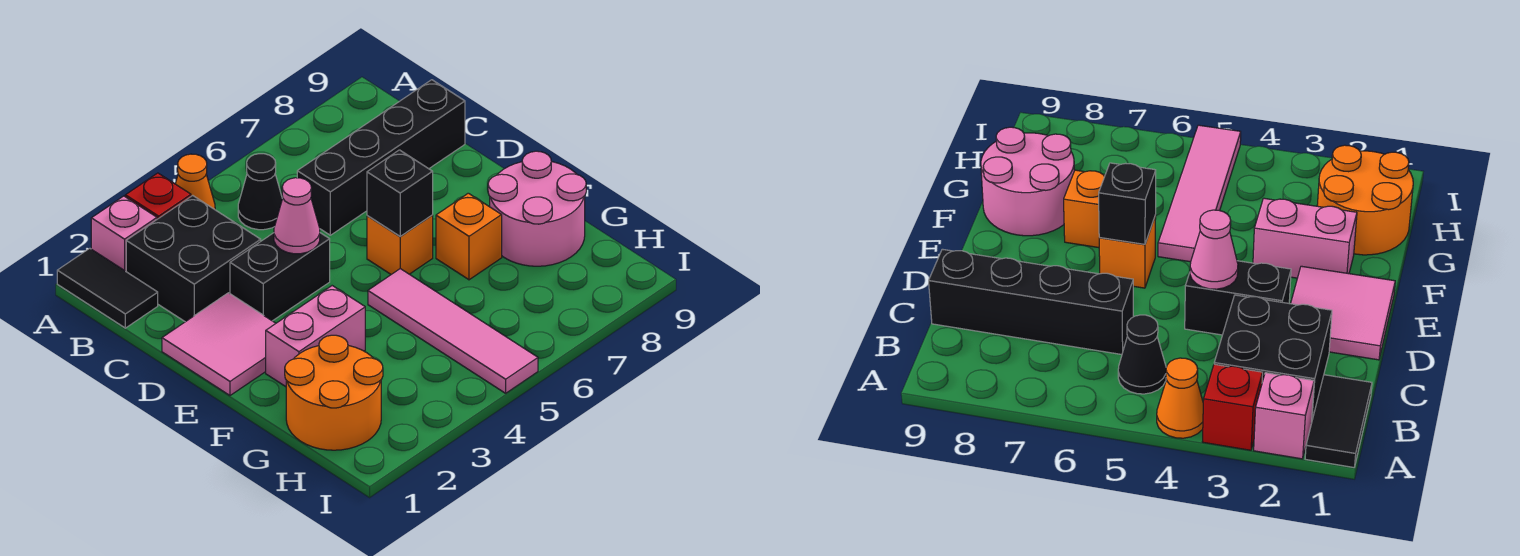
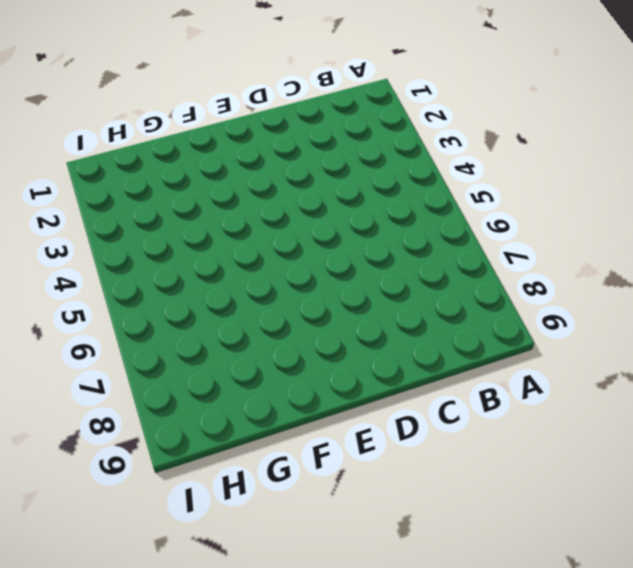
none -> black 1x2 tile [57,248,158,328]
none -> pink 1x1 brick [91,196,157,271]
none -> red 1x1 brick [125,173,191,219]

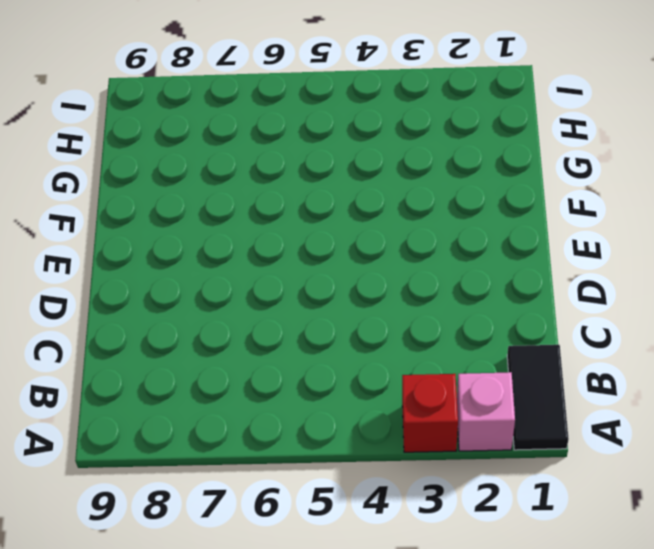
none -> orange 1x1 cone [175,154,215,209]
none -> black 2x2 brick [126,196,261,322]
none -> black 1x1 cone [238,154,282,230]

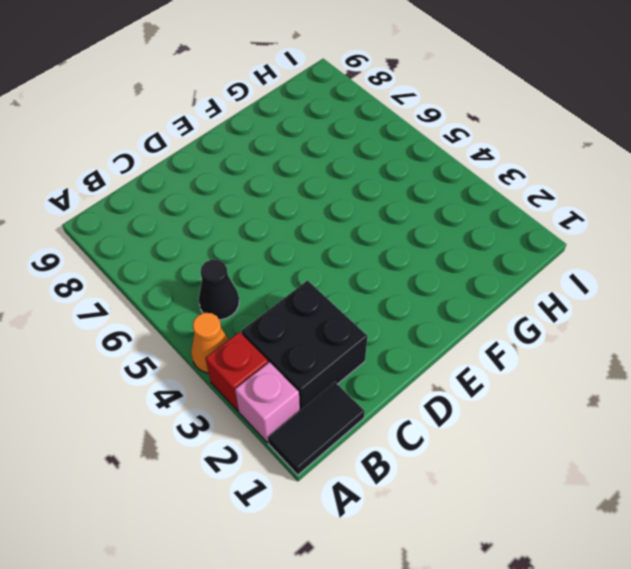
none -> black 1x4 brick [297,80,465,235]
none -> pink 2x2 tile [162,293,276,395]
none -> black 1x2 brick [230,233,330,321]

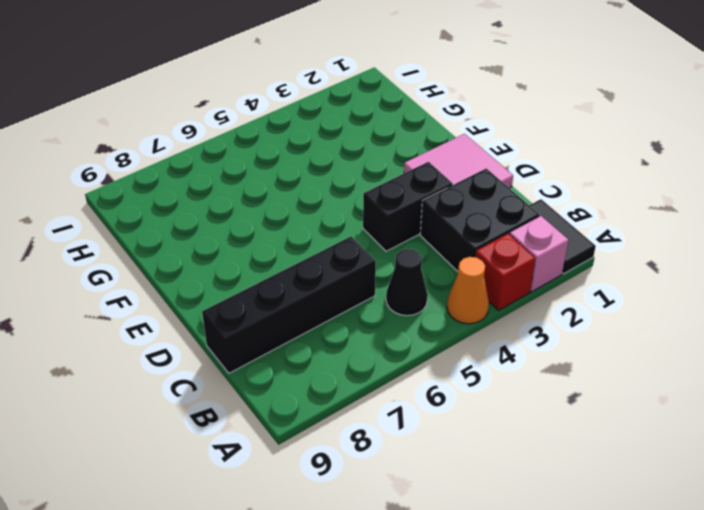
none -> orange 1x1 brick [367,215,433,274]
none -> pink 1x2 brick [266,286,365,387]
none -> pink 1x4 tile [368,269,538,393]

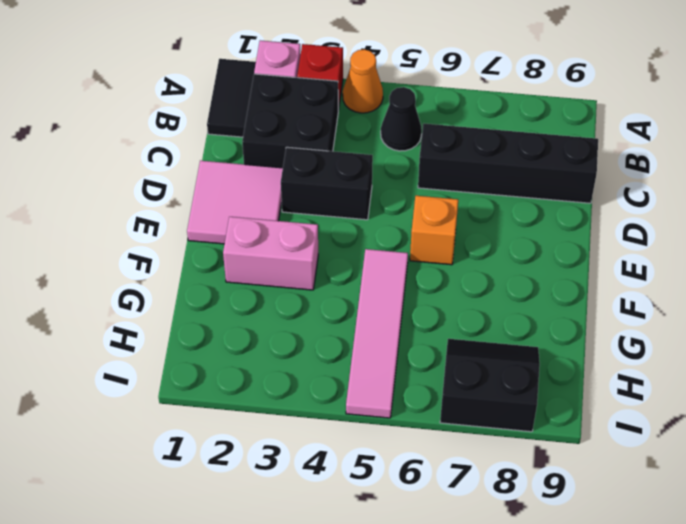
black 2x2 slope [440,339,540,432] -> none
none -> orange 1x1 brick [436,193,502,280]
none -> pink 2x2 round brick [488,151,586,266]
none -> orange 2x2 round brick [285,335,383,450]

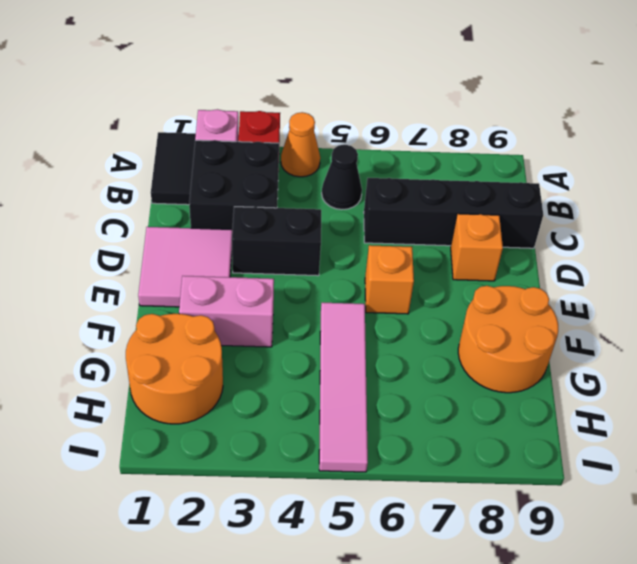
orange 1x1 brick [451,214,503,281] -> orange 1x1 brick moved to [436,193,502,280]
orange 2x2 round brick [458,286,558,393] -> pink 2x2 round brick [488,151,586,266]
none -> pink 1x1 cone [274,178,320,254]
none -> black 1x1 brick [367,150,433,236]

